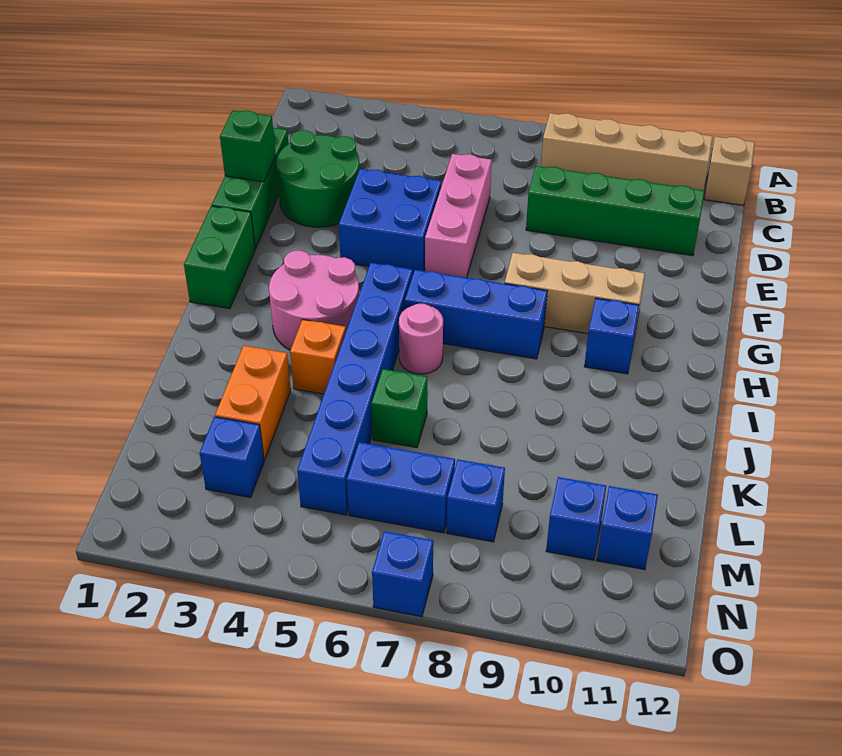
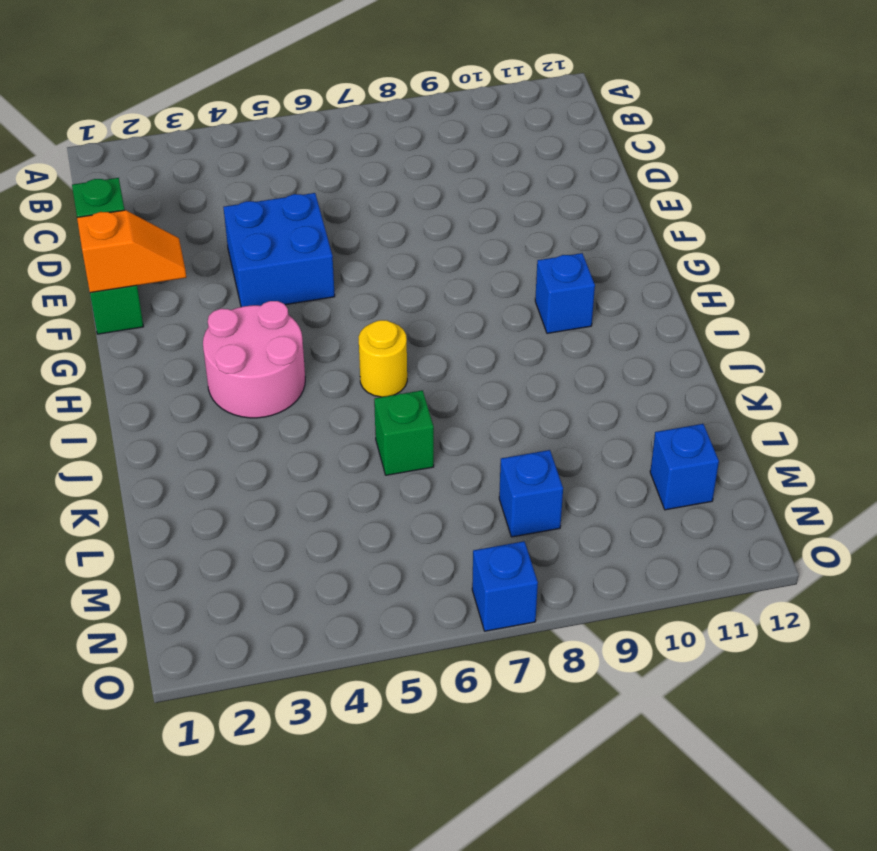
orange 1x2 slope [77,210,186,293] -> none
yellow 1x1 round brick [359,320,407,397] -> pink 1x1 round brick [399,304,443,374]
none -> tan 1x4 brick [541,113,713,190]
none -> tan 1x1 brick [704,136,755,205]
none -> green 2x2 round brick [276,130,360,227]

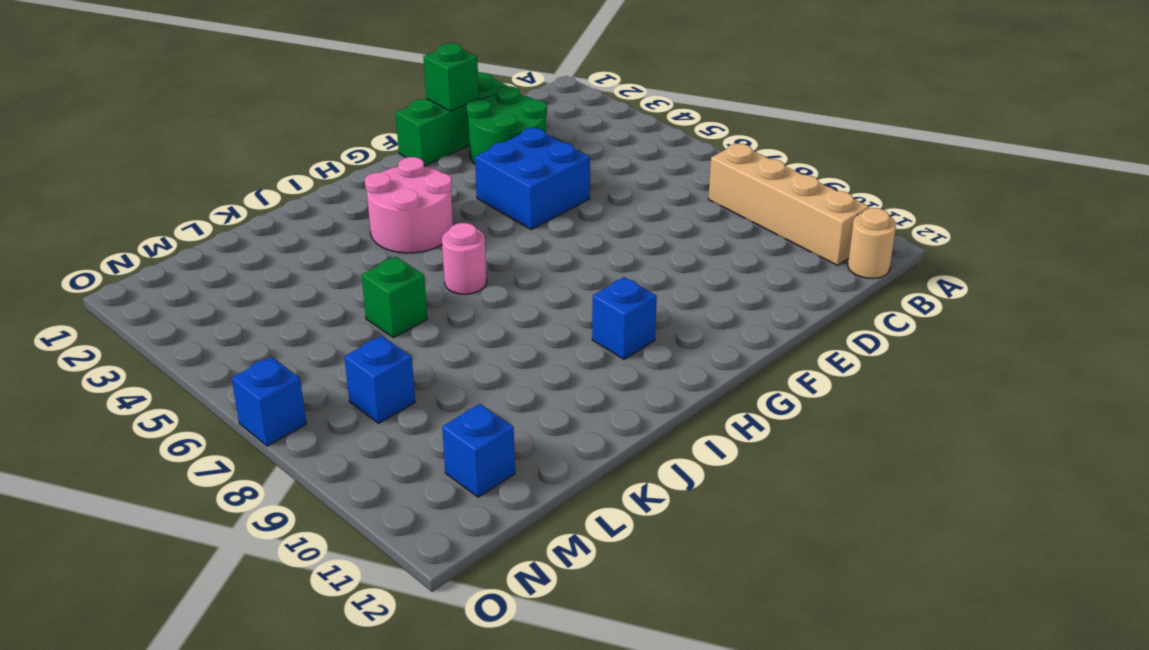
tan 1x1 round brick [848,208,896,278] -> tan 1x1 brick [704,136,755,205]
none -> pink 1x3 brick [425,154,492,278]
none -> green 1x4 brick [526,166,704,256]
none -> green 1x2 brick [184,206,255,309]

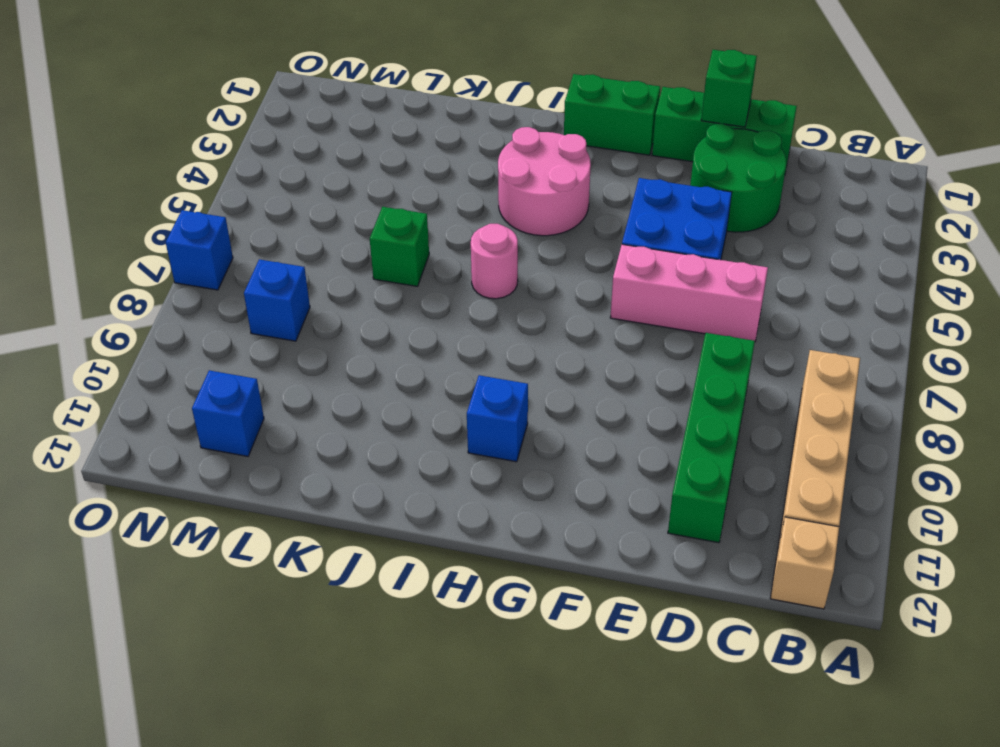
none -> tan 1x3 brick [505,253,645,334]
none -> blue 1x6 brick [297,263,413,515]
none -> blue 1x3 brick [405,270,547,359]

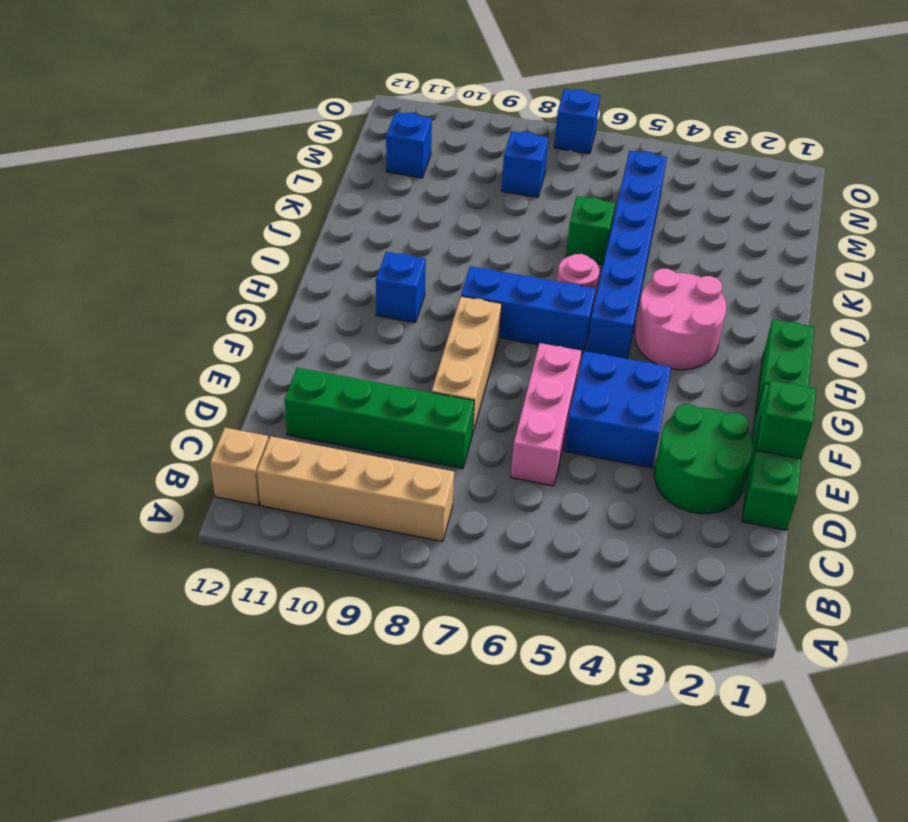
tan 1x3 brick [432,296,502,434] -> tan 1x3 brick turned to [505,253,645,334]
none -> orange 1x1 brick [290,319,346,394]
none -> orange 1x2 brick [215,346,291,460]
none -> blue 1x1 brick [200,417,264,497]

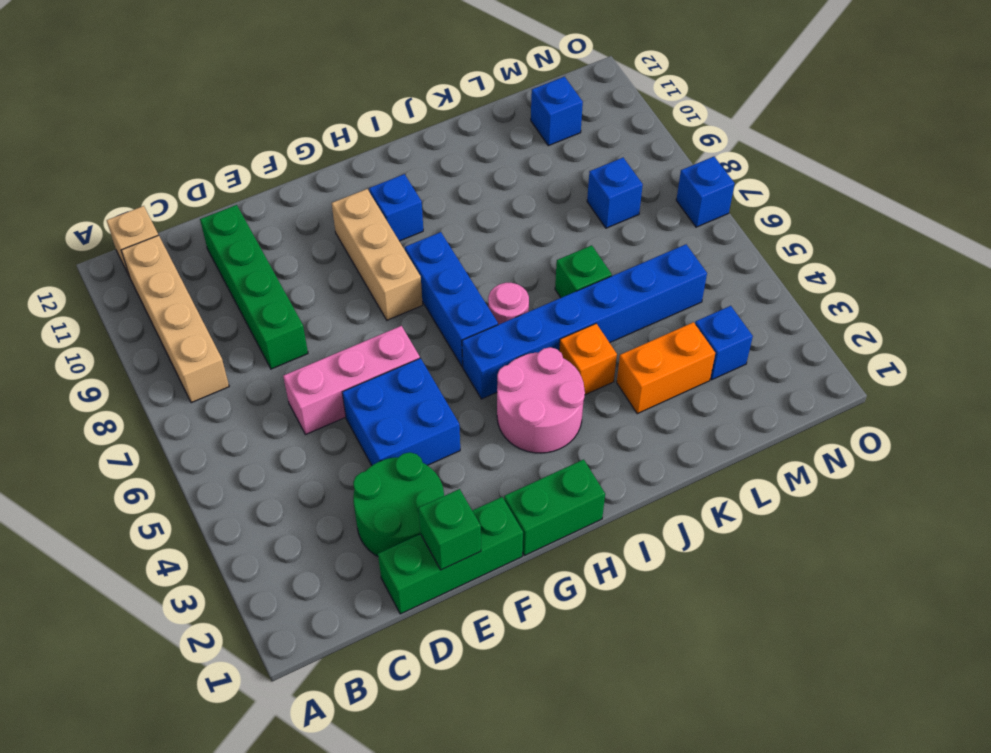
none -> blue 1x2 brick [347,442,455,533]
none -> blue 1x1 brick [546,477,606,560]

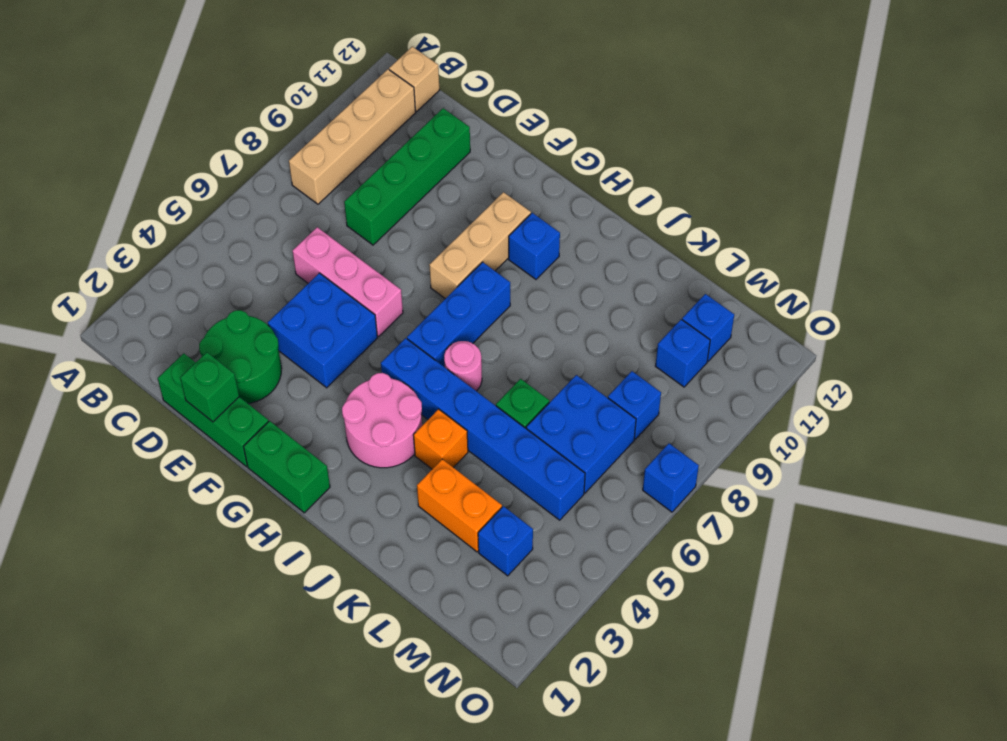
blue 2x2 brick [526,375,636,493] -> blue 1x2 brick [347,442,455,533]

